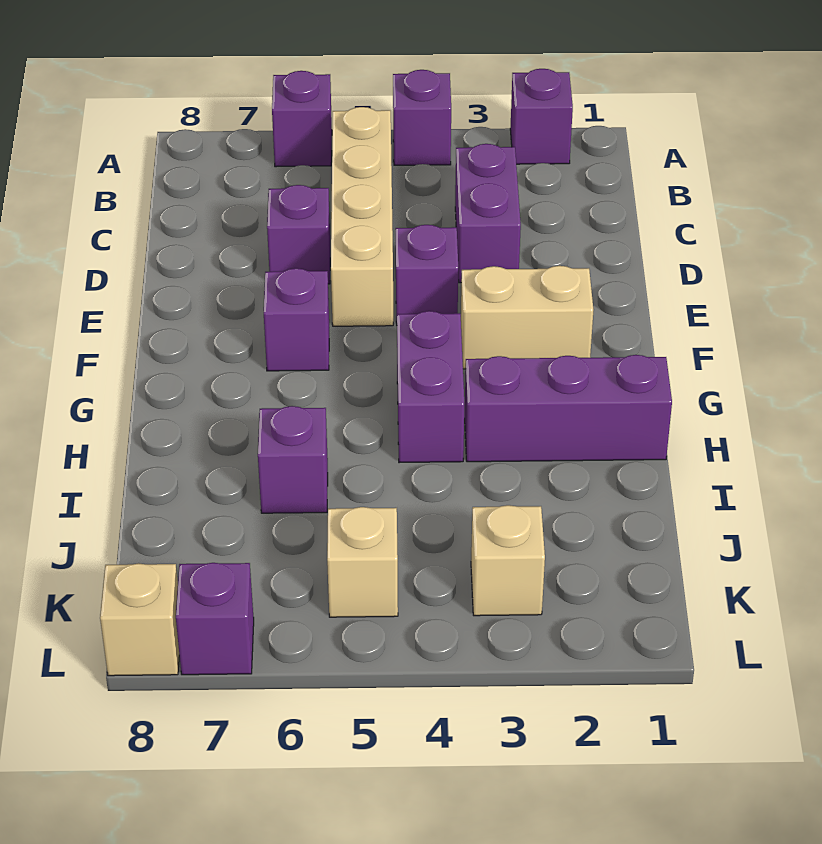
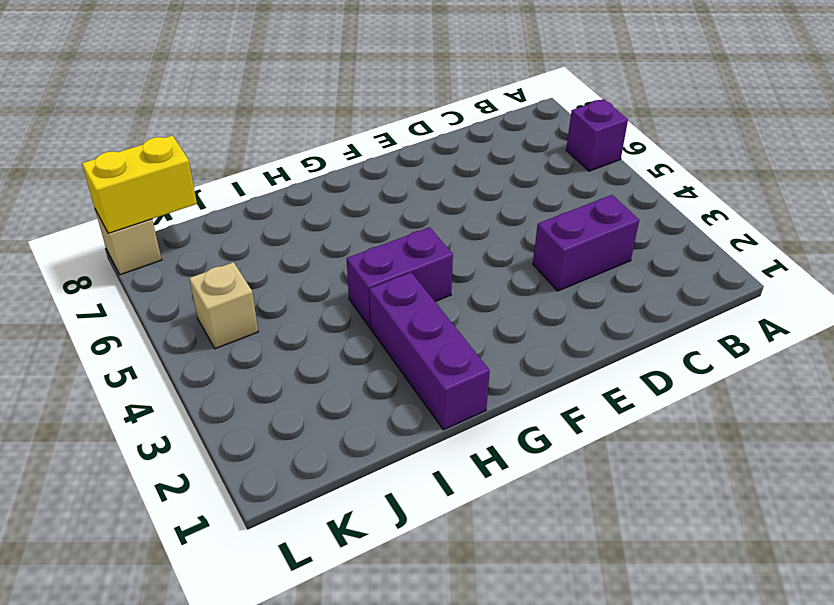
yellow 1x2 brick [82,136,197,233] -> none
none -> purple 1x1 brick [510,69,573,164]
none -> purple 1x1 brick [393,70,451,165]
none -> tan 1x4 brick [331,107,393,326]

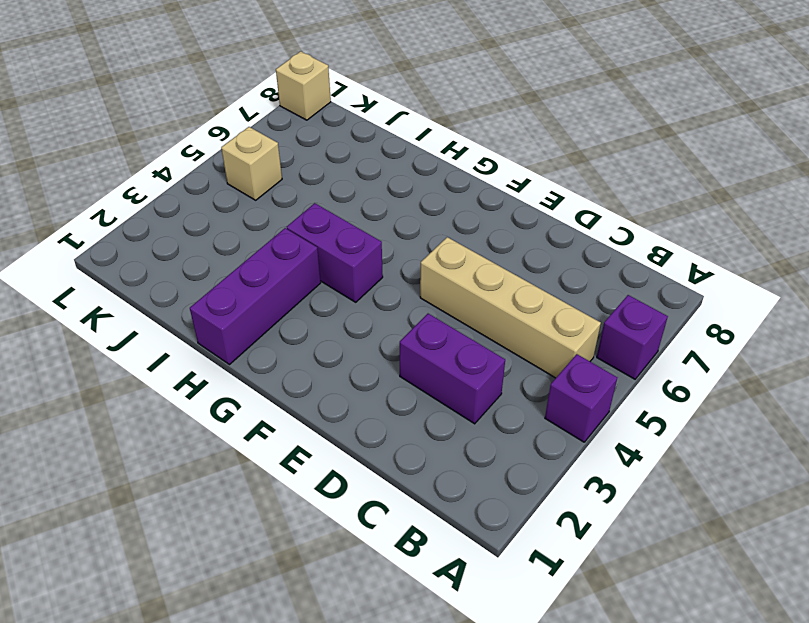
none -> purple 1x1 brick [510,69,573,164]
none -> purple 1x1 brick [267,185,330,284]
none -> purple 1x1 brick [396,225,458,323]

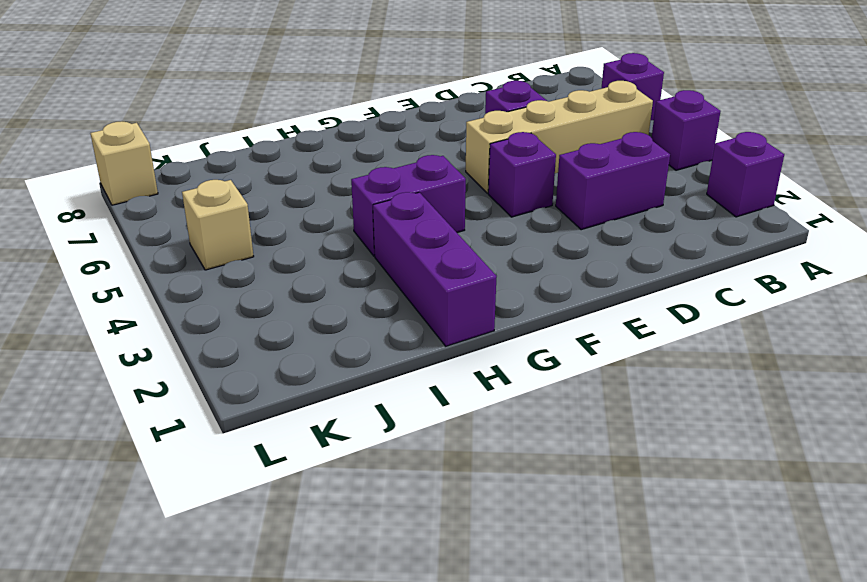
none -> tan 1x2 brick [461,266,593,369]
none -> purple 1x1 brick [264,268,329,371]
none -> purple 1x1 brick [258,406,328,513]

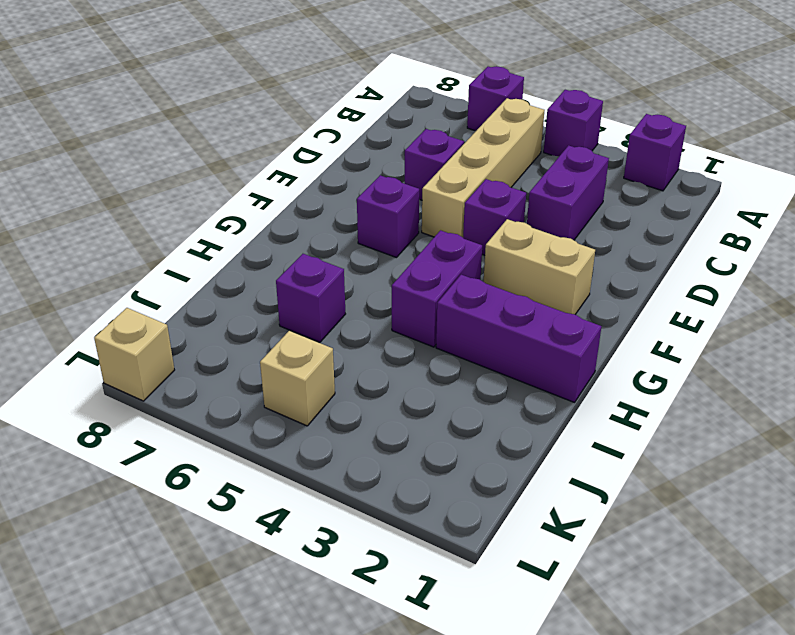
none -> tan 1x1 brick [471,505,545,616]
none -> purple 1x1 brick [176,563,254,675]

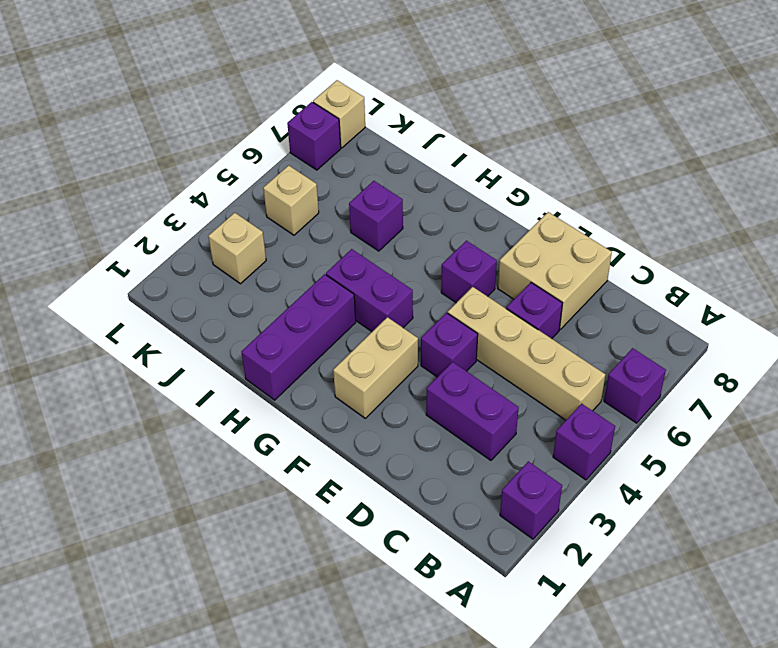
tan 2x2 brick [498,212,612,329] -> none

